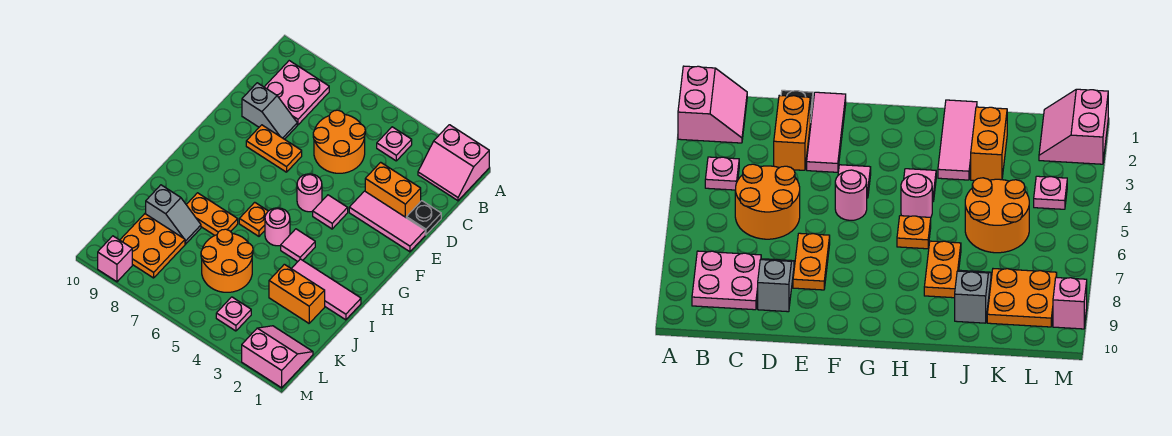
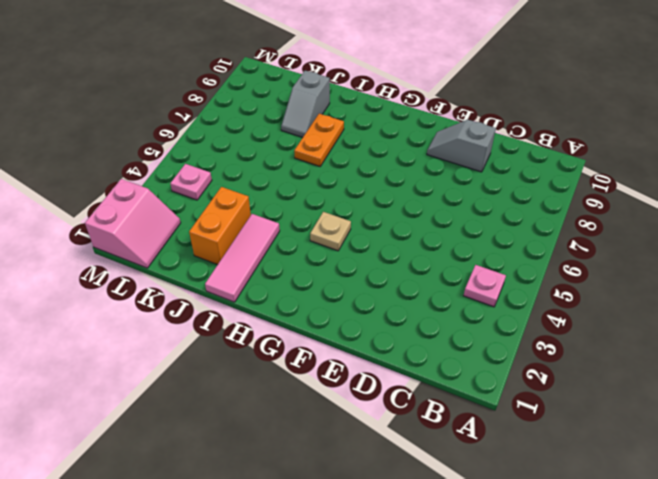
grey 1x2 slope [427,120,496,172] -> grey 1x2 slope turned to [242,83,297,139]
tan 1x1 plate [310,212,351,251] -> none
none -> pink 2x2 slope [418,125,489,201]
none -> pink 2x2 plate [265,61,329,125]
none -> orange 2x2 round brick [313,110,365,173]

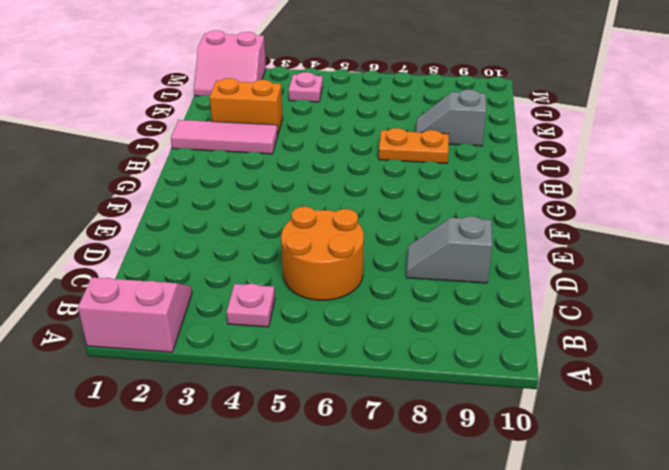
none -> pink 2x2 plate [265,61,329,125]
none -> black 1x1 plate [406,201,441,235]
none -> orange 1x2 brick [365,162,421,217]

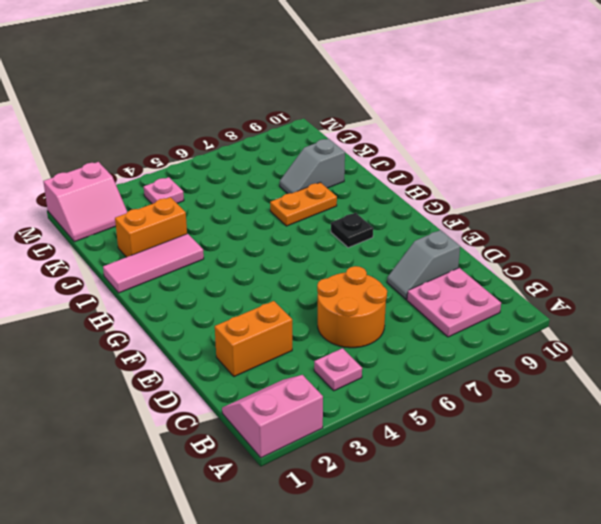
black 1x1 plate [331,213,373,248] -> black 1x1 plate moved to [406,201,441,235]
none -> pink 1x3 tile [349,191,425,252]
none -> orange 1x2 plate [246,125,302,172]
none -> pink 1x1 tile [313,195,348,229]

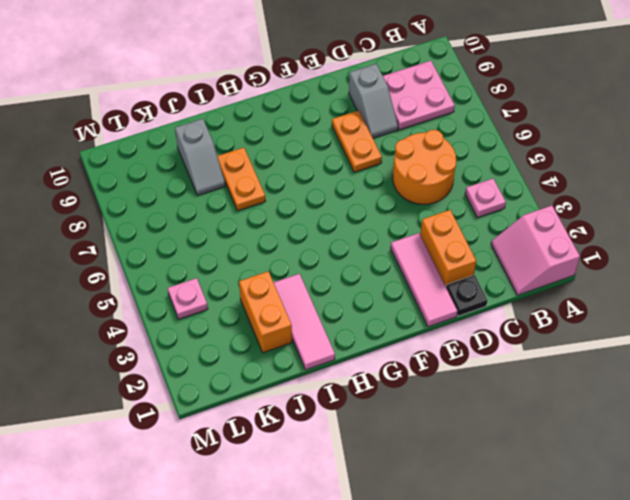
none -> pink 1x1 tile [313,195,348,229]
none -> pink 1x1 round brick [297,174,322,212]
none -> pink 1x1 tile [281,229,315,262]

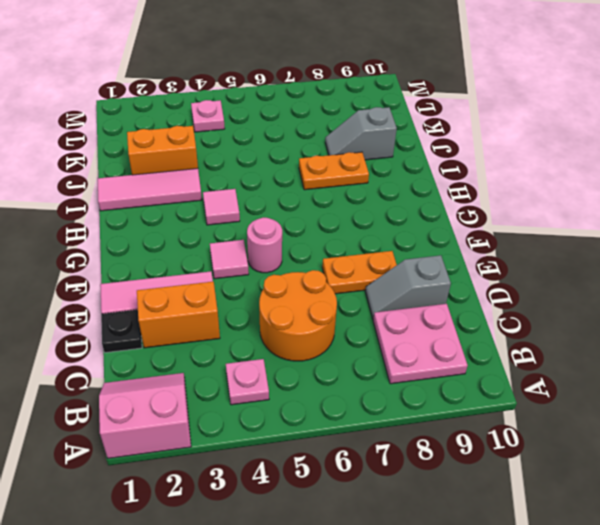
none -> pink 1x1 round brick [265,208,290,246]
none -> orange 1x1 plate [239,202,268,236]
none -> orange 2x2 round brick [201,229,253,292]

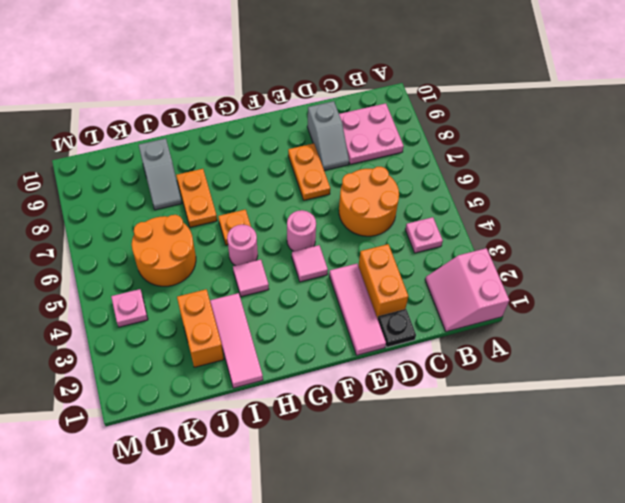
none -> orange 2x2 plate [120,214,185,278]
none -> pink 2x2 slope [242,326,313,388]
none -> pink 1x1 brick [98,236,132,282]

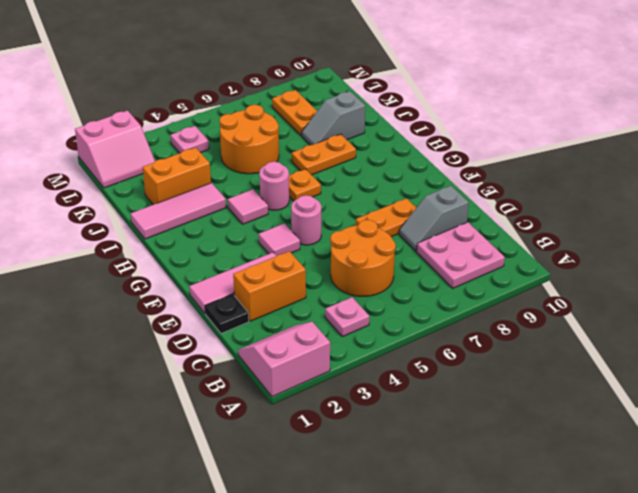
orange 1x2 plate [272,90,317,136] -> orange 2x2 plate [120,214,185,278]
none -> pink 1x1 brick [98,236,132,282]

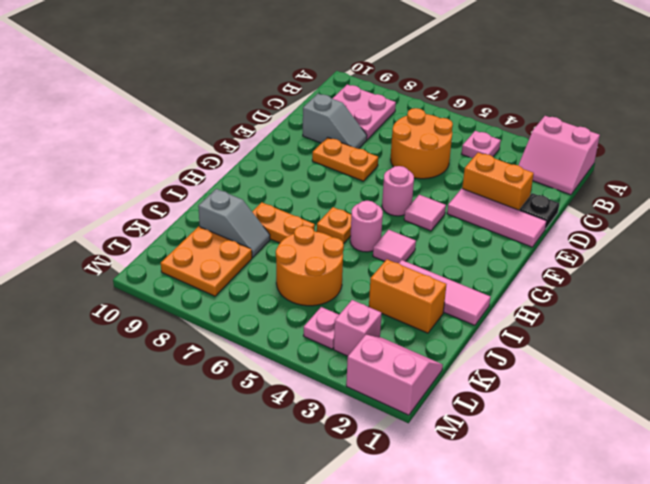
pink 1x1 brick [334,300,382,356] -> pink 1x1 brick moved to [98,236,132,282]

